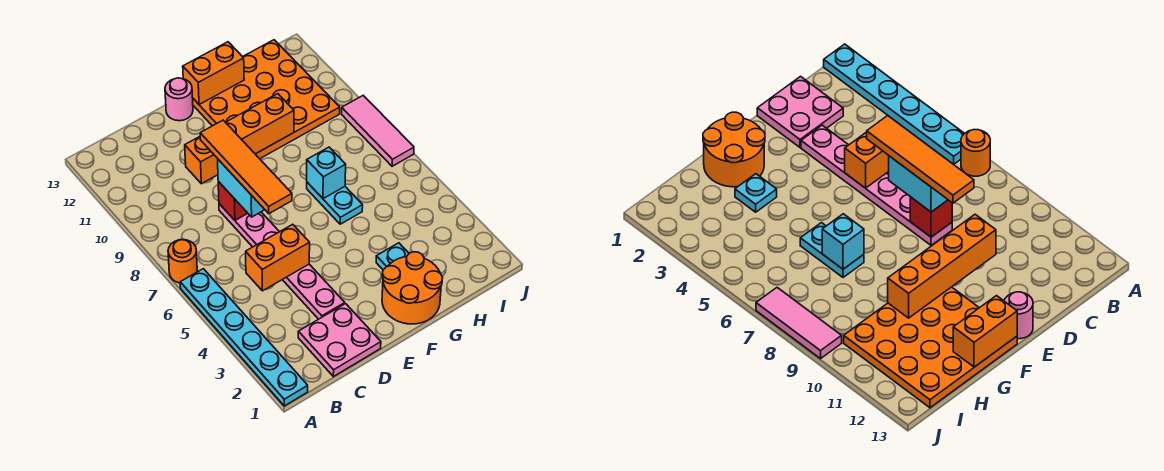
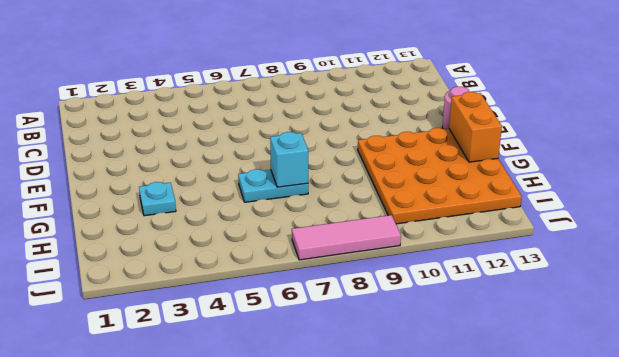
none -> cyan 1x6 plate [180,269,308,406]
none -> orange 1x1 round brick [168,240,197,283]
none -> pink 2x2 plate [298,304,381,377]

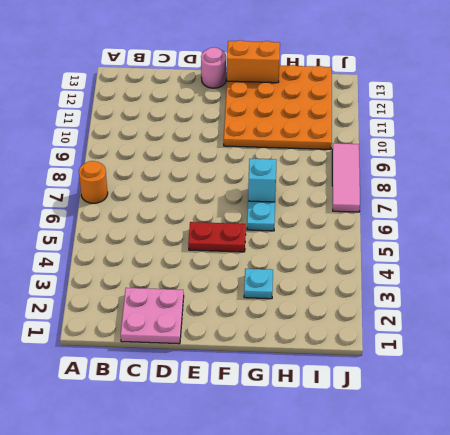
red 1x2 plate [188,222,246,252] -> none
none -> cyan 1x6 plate [180,269,308,406]
none -> pink 1x6 plate [219,204,345,319]
none -> orange 2x2 round brick [382,252,443,324]

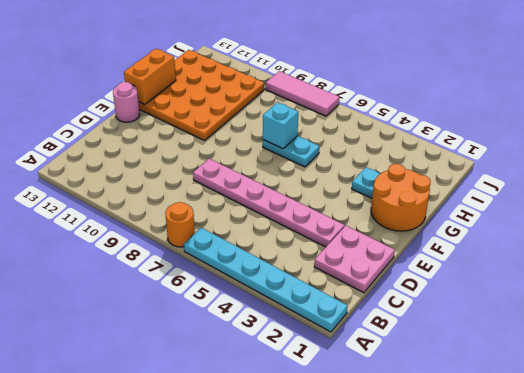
none -> orange 1x2 brick [246,224,310,291]
none -> red 1x1 brick [218,182,248,220]
none -> orange 1x4 brick [185,94,294,184]

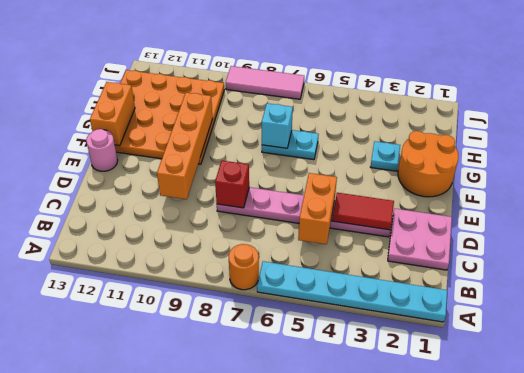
red 1x2 tile [332,193,394,230] -> none
none -> cyan 1x2 brick [218,160,265,217]
none -> orange 1x4 tile [200,120,292,214]

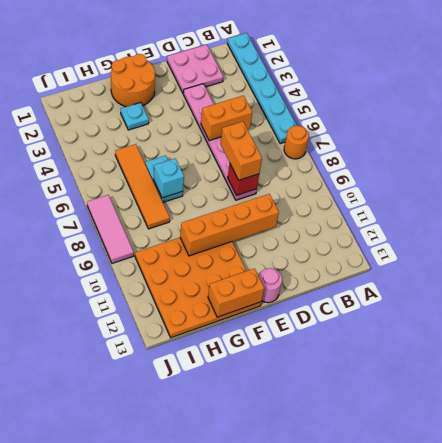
orange 1x2 brick [220,122,262,180] -> cyan 1x2 brick [218,160,265,217]
orange 1x4 tile [115,144,170,229] -> orange 1x4 tile moved to [200,120,292,214]

